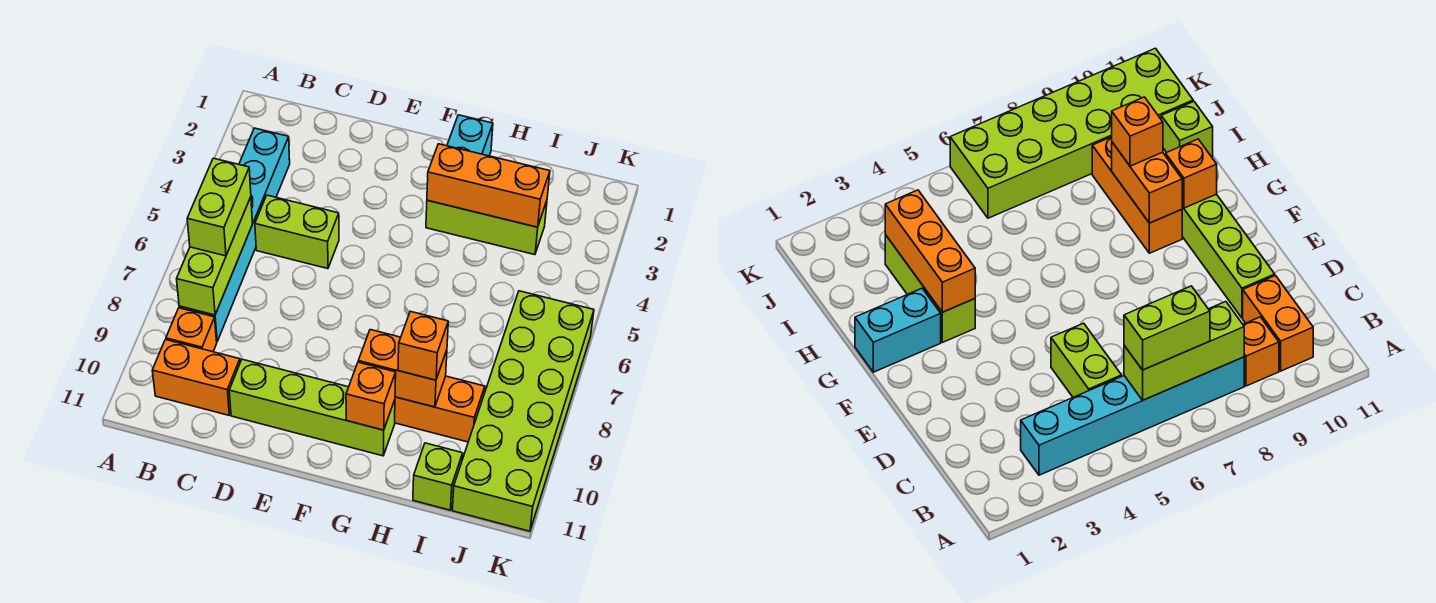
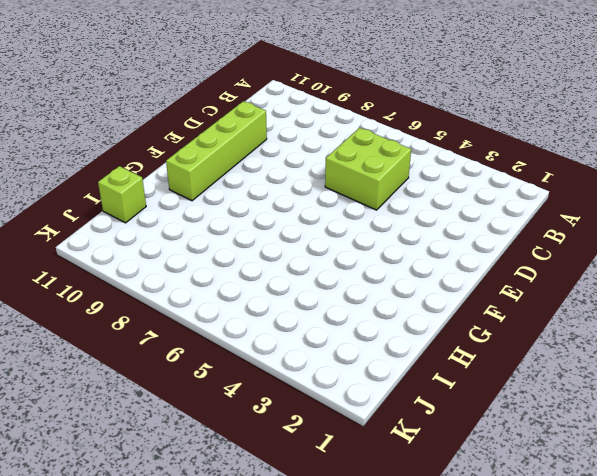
lime 2x2 brick [325,128,411,210] -> lime 1x2 brick [255,195,339,269]
none -> cyan 1x6 brick [179,128,290,341]
none -> orange 1x1 brick [166,308,217,352]
none -> orange 1x2 brick [152,340,240,415]

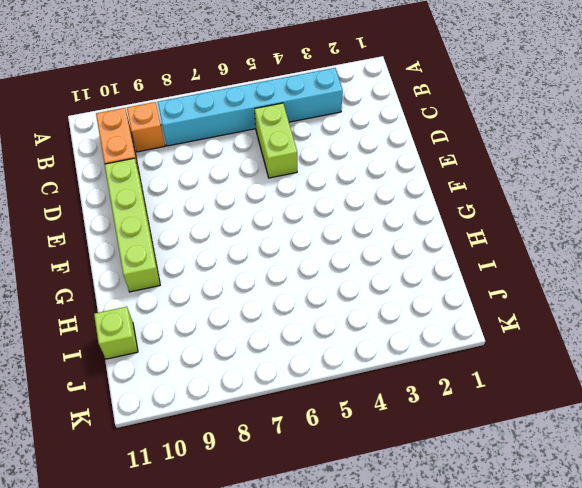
none -> cyan 1x2 brick [447,115,493,156]
none -> lime 1x3 brick [426,200,547,255]
none -> orange 1x3 brick [395,376,485,442]

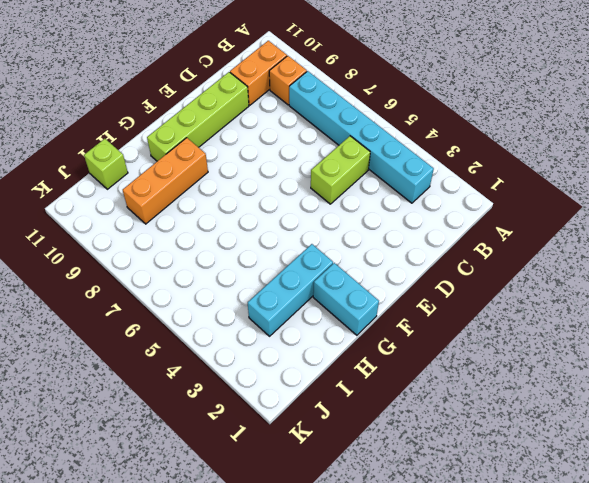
cyan 1x3 brick [248,244,333,336] -> lime 1x3 brick [426,200,547,255]
none -> lime 2x6 brick [452,291,594,531]
none -> lime 1x3 brick [177,197,252,315]
none -> orange 1x3 brick [427,144,550,227]

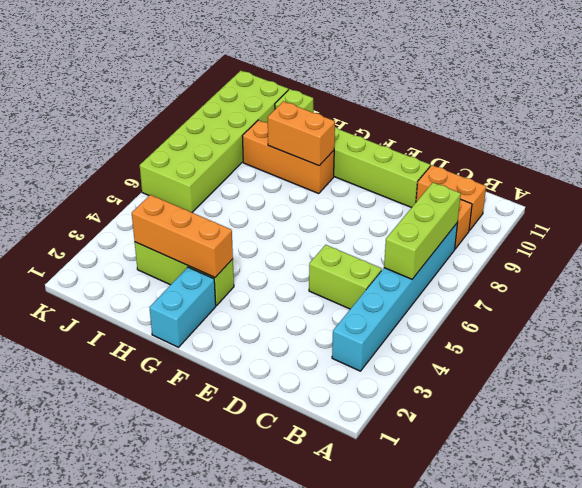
none -> orange 1x1 brick [346,362,396,430]
none -> lime 1x2 brick [187,158,251,256]
none -> orange 1x1 brick [398,311,448,380]

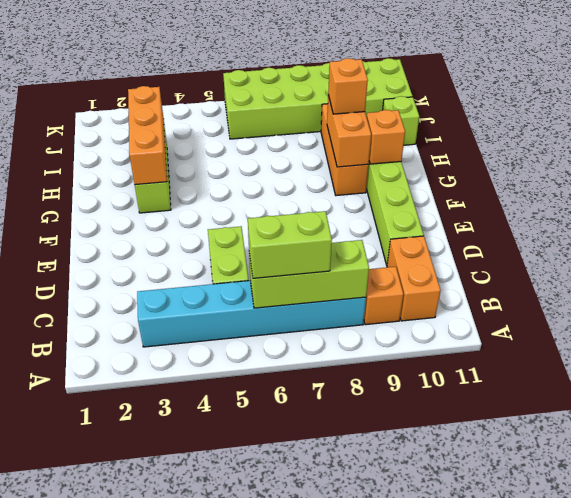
none -> cyan 1x2 brick [447,115,493,156]

